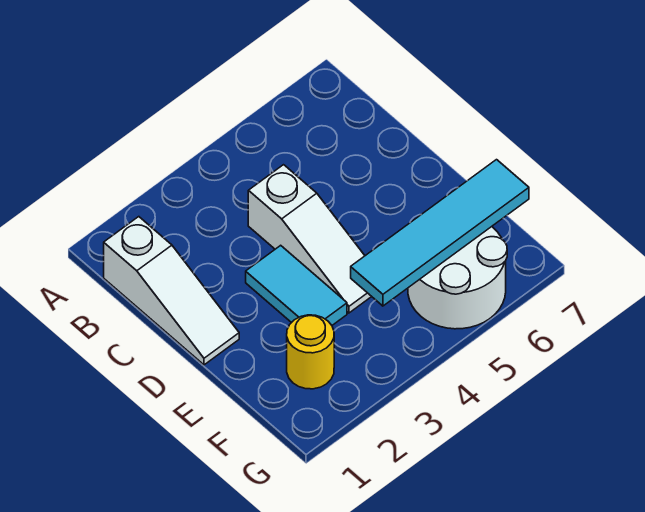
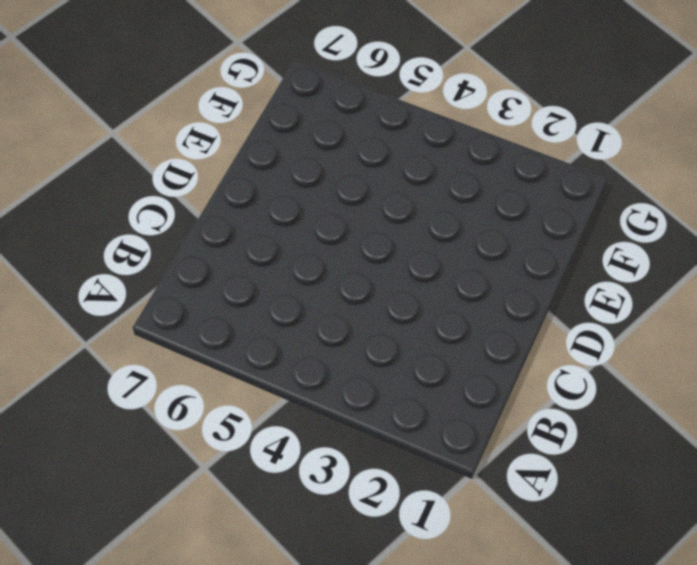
none -> white 1x3 slope [104,217,239,365]
none -> white 1x3 slope [248,165,372,313]

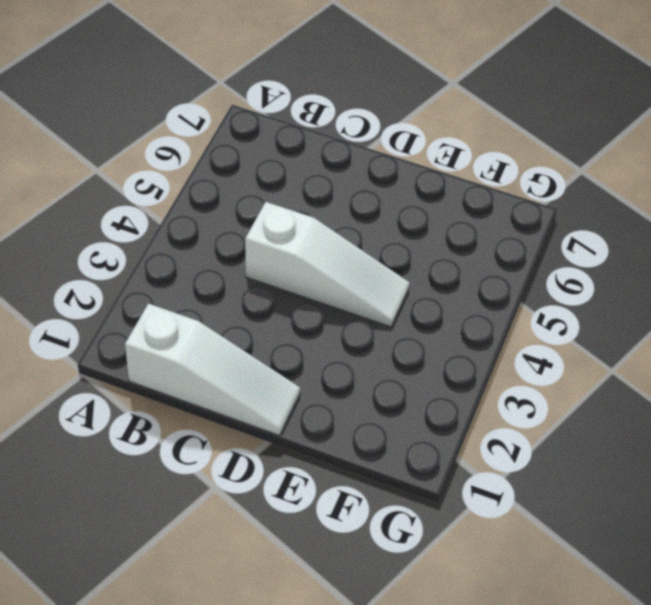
none -> cyan 1x2 tile [246,245,347,325]
none -> yellow 1x1 round brick [287,315,334,389]

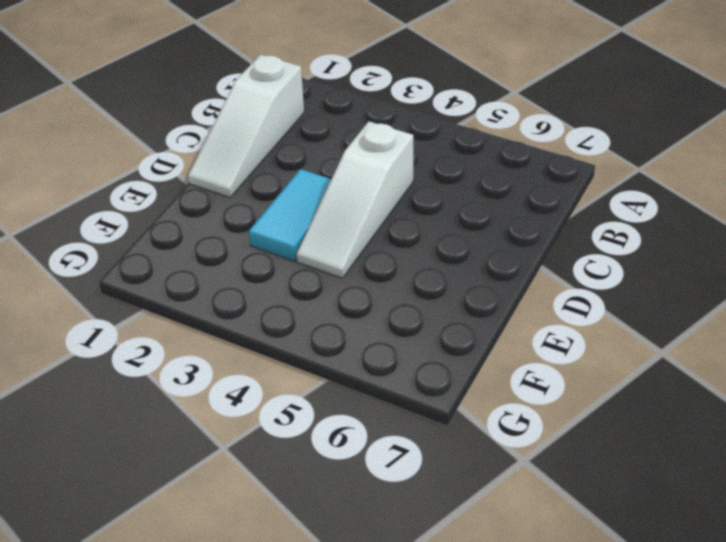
none -> yellow 1x1 round brick [287,315,334,389]
none -> white 2x2 round brick [408,227,507,329]

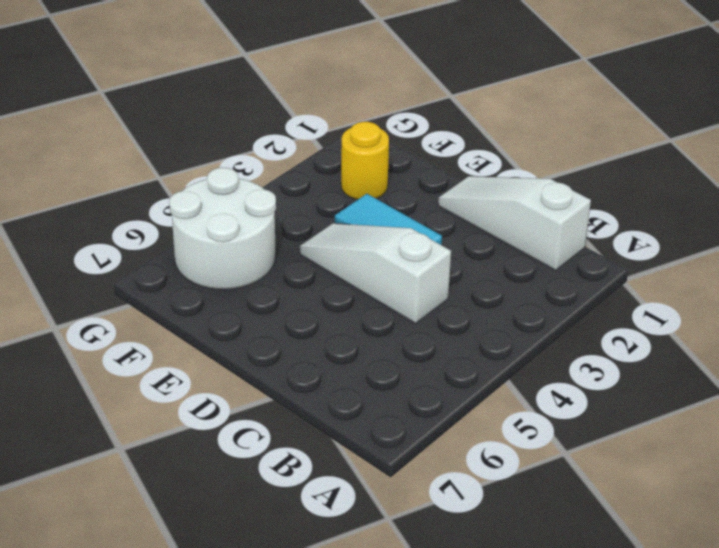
none -> cyan 1x4 tile [351,160,529,306]

